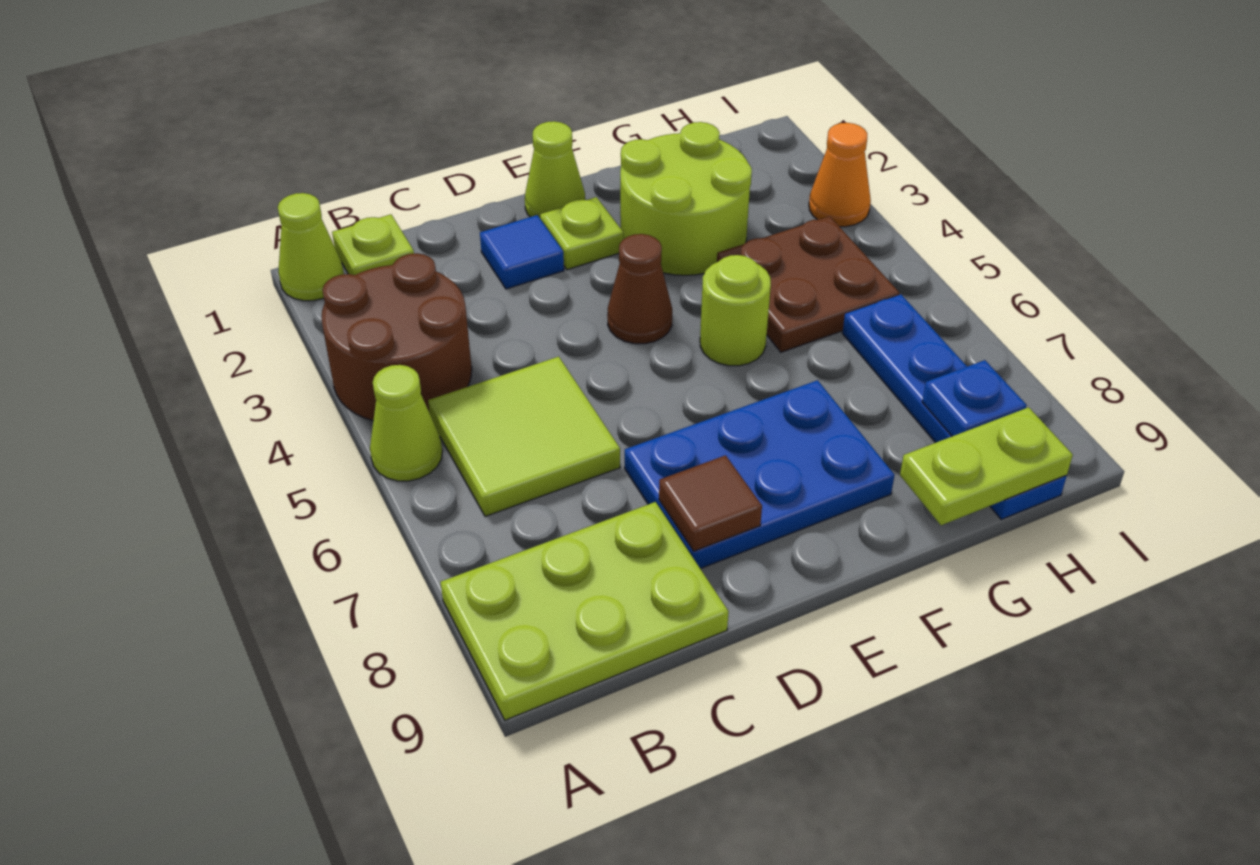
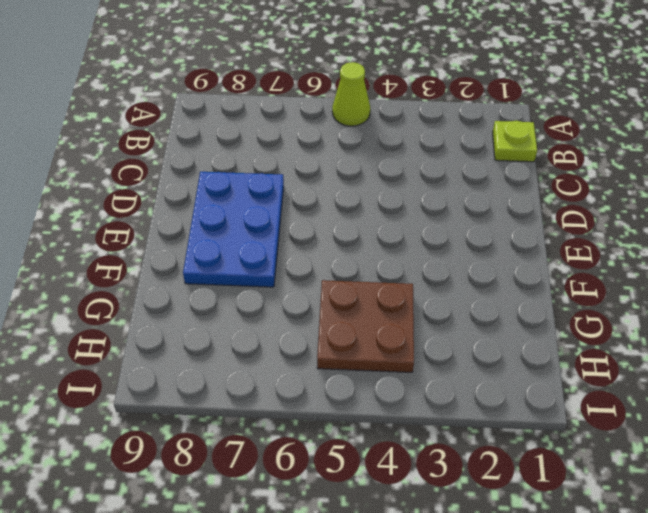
none -> lime 1x1 cone [278,193,344,301]
none -> brown 2x2 round brick [321,253,472,421]
none -> lime 2x3 plate [441,502,729,720]

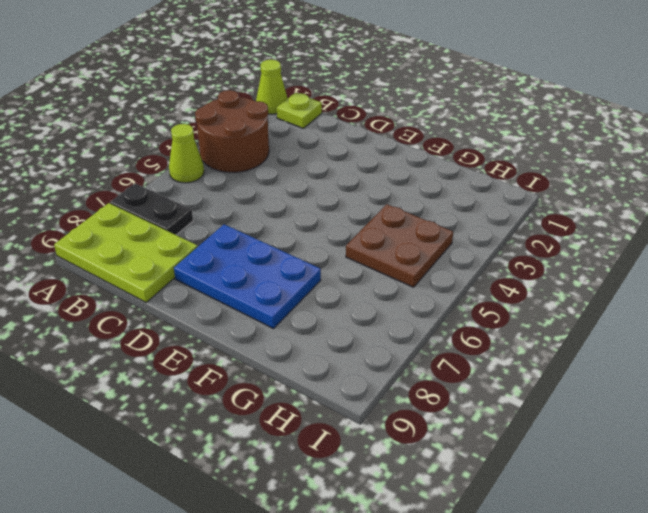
black 1x2 plate [110,184,193,235] -> none
none -> lime 2x2 tile [428,357,620,517]
none -> blue 1x1 tile [480,215,564,289]
none -> lime 1x1 cone [525,121,585,218]

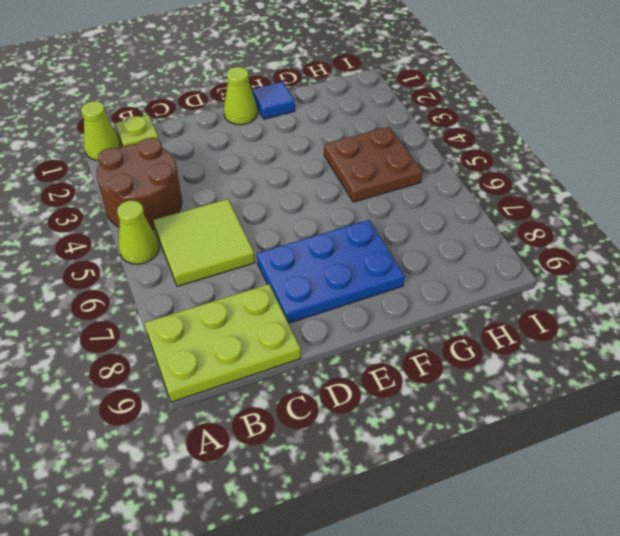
blue 1x1 tile [252,82,295,119] -> blue 1x1 tile moved to [480,215,564,289]
none -> lime 1x1 plate [540,197,623,270]
none -> brown 1x1 cone [607,234,672,344]
none -> lime 2x2 round brick [620,122,752,275]

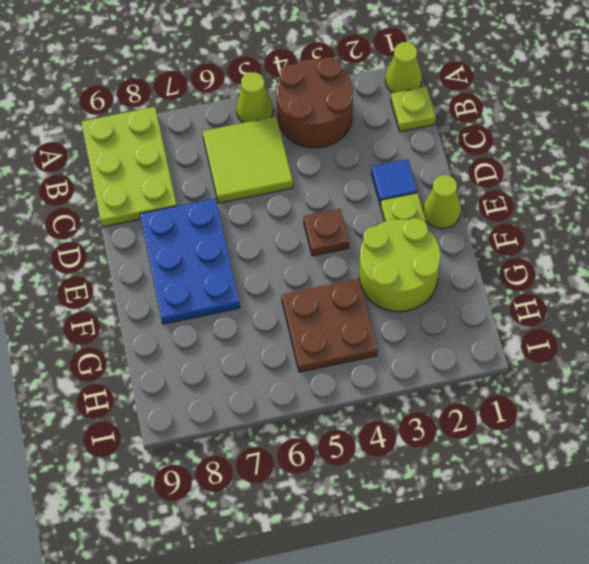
brown 1x1 plate [304,209,349,256] -> brown 1x1 cone [607,234,672,344]
none -> lime 1x1 round brick [700,255,771,366]
none -> blue 1x4 plate [842,295,1067,519]
none -> orange 1x1 cone [809,123,871,227]

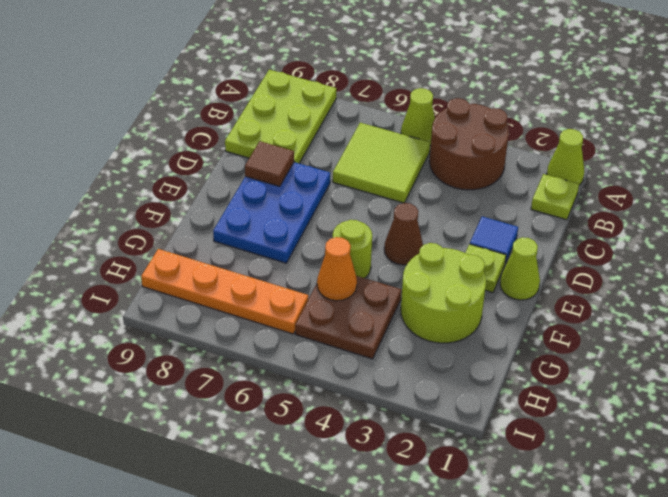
orange 1x1 cone [317,237,357,301] -> orange 1x1 cone moved to [809,123,871,227]
orange 1x4 plate [141,249,309,334] -> blue 1x4 plate [842,295,1067,519]
none -> lime 1x2 plate [900,407,1073,525]
none -> blue 1x1 plate [922,360,1026,436]

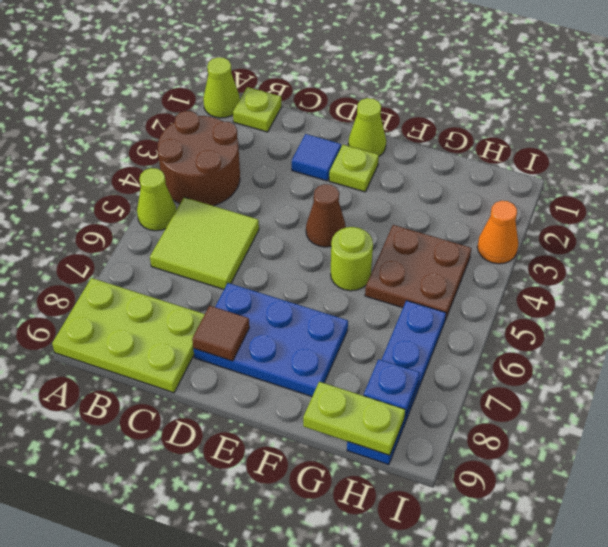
none -> lime 2x2 round brick [620,122,752,275]

